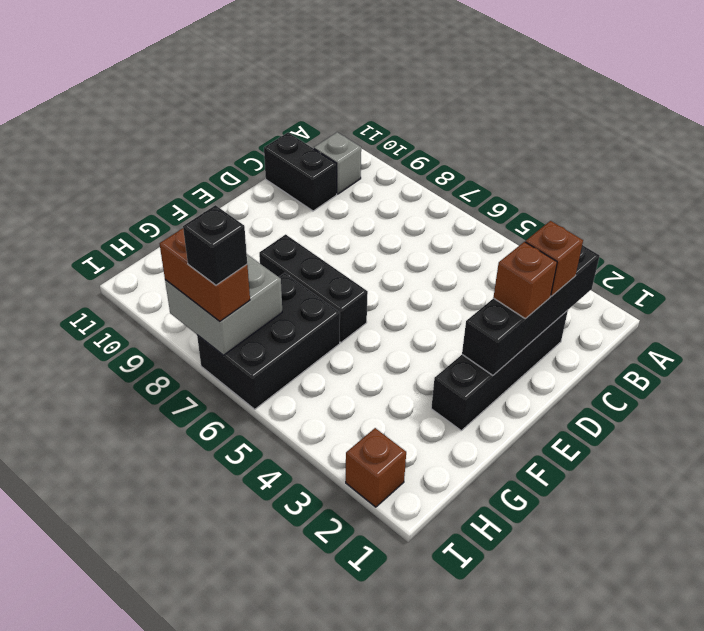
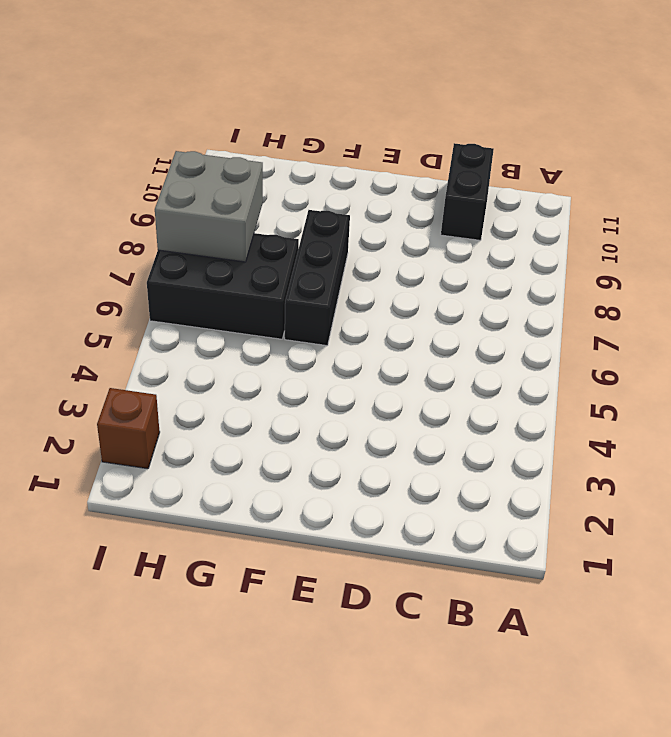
none -> grey 1x1 brick [314,132,361,194]
none -> black 1x4 brick [431,310,568,430]
none -> black 1x4 brick [462,245,600,375]

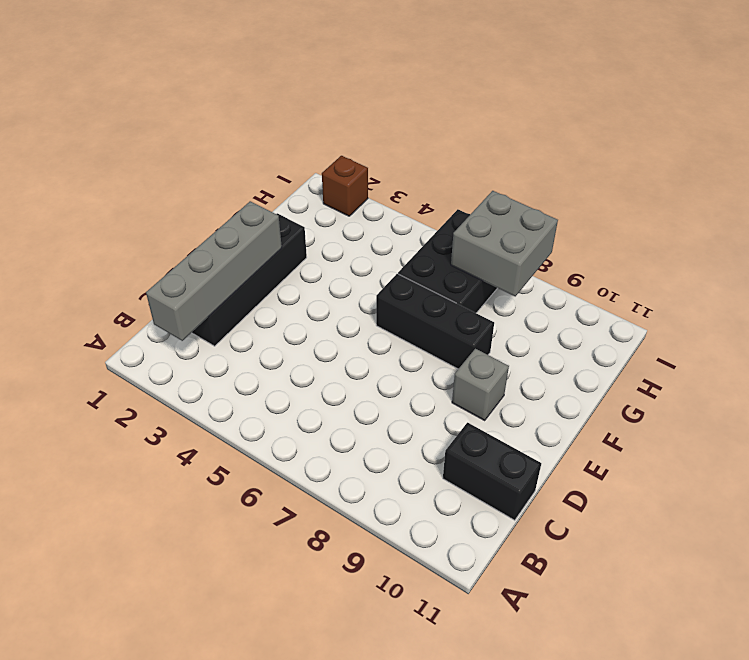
grey 1x4 brick [146,201,282,341] -> black 1x4 brick [462,245,600,375]
grey 1x1 brick [452,349,509,420] -> grey 1x1 brick moved to [314,132,361,194]
none -> brown 1x1 brick [526,221,583,296]
none -> brown 1x1 brick [493,242,557,319]
none -> brown 1x2 brick [160,228,250,321]

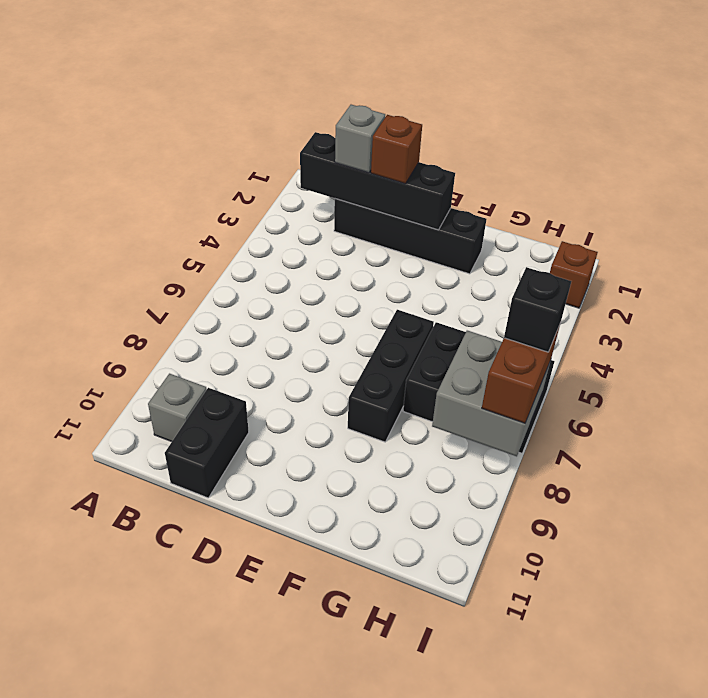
grey 1x1 brick [335,105,385,173] -> brown 1x1 brick [526,221,583,296]

